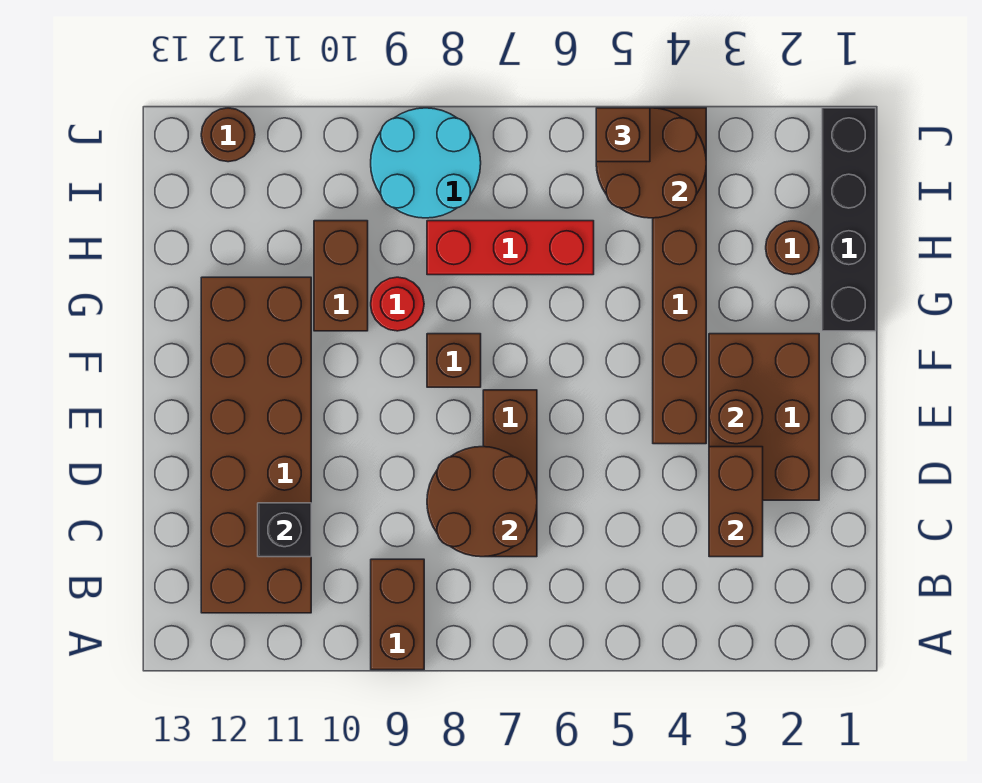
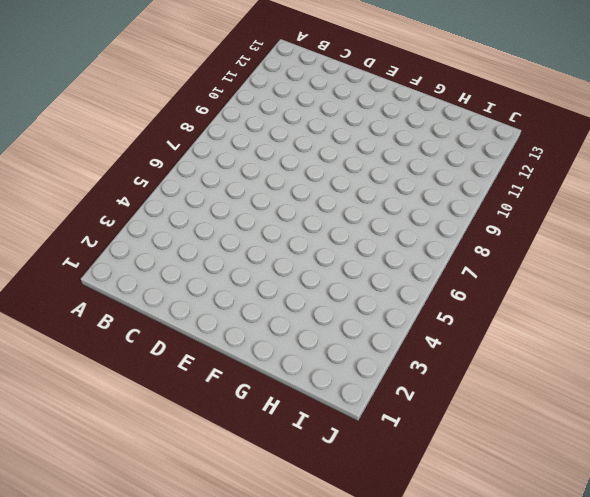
none -> brown 1x2 brick [371,559,424,670]
none -> brown 2x6 brick [201,277,311,613]
none -> brown 1x3 brick [483,390,537,557]

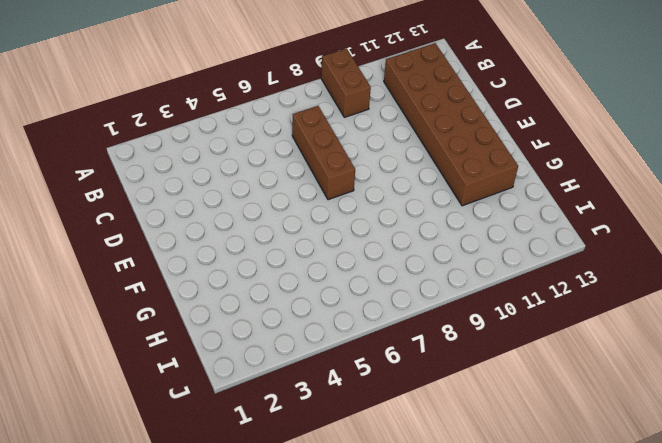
none -> brown 2x3 brick [709,334,819,500]
none -> brown 1x6 brick [653,108,706,444]
none -> brown 1x1 brick [427,334,481,387]

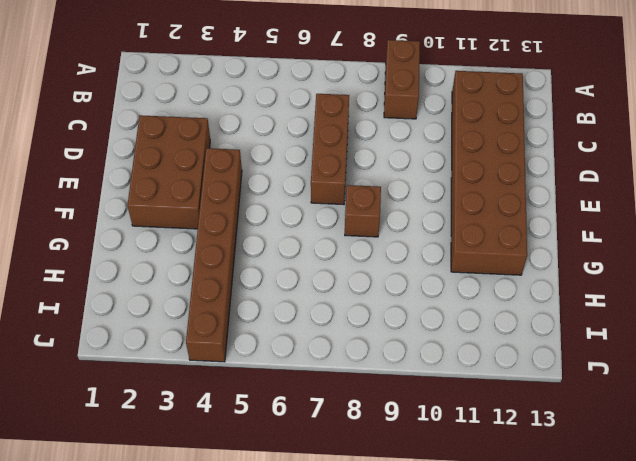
none -> black 1x4 brick [822,108,876,331]
none -> red 1x1 round brick [371,277,424,331]
none -> brown 1x2 brick [314,221,368,331]

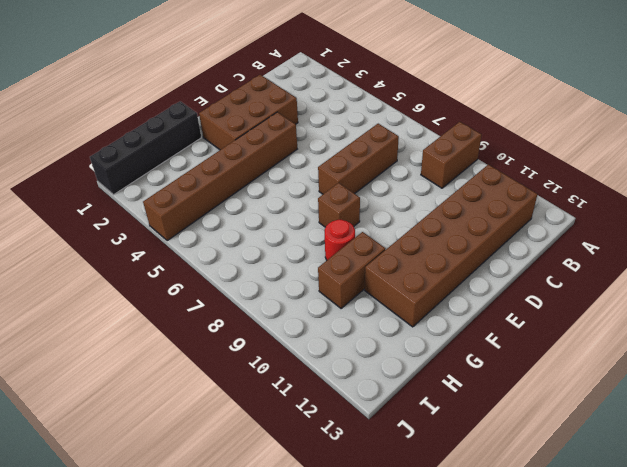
none -> brown 1x1 round brick [766,221,819,275]
none -> red 1x3 brick [427,221,594,275]
none -> cyan 2x2 round brick [371,108,481,218]

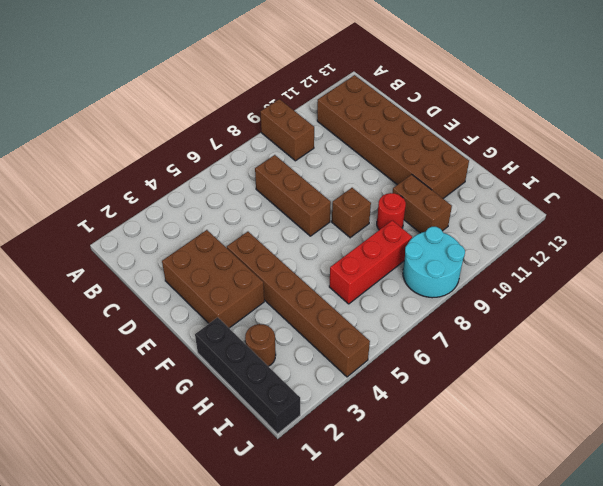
none -> brown 1x1 round brick [201,108,255,162]
none -> brown 1x2 brick [709,447,763,557]
none -> brown 2x2 round brick [427,447,537,557]

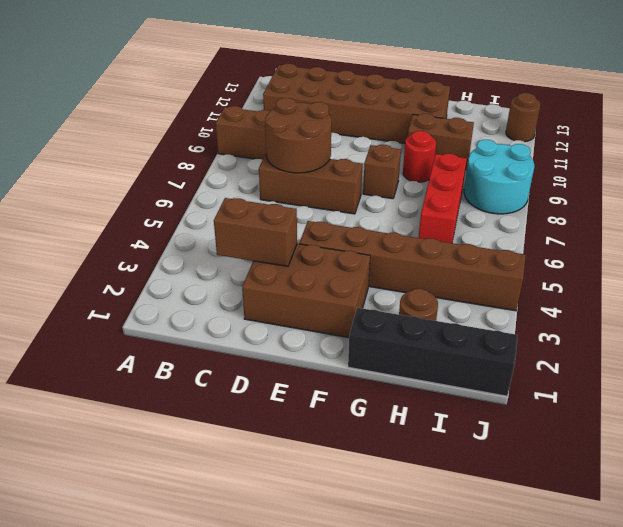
none -> black 1x1 brick [258,503,311,557]
none -> brown 1x1 round brick [709,390,763,444]
none -> brown 2x2 round brick [596,108,706,218]

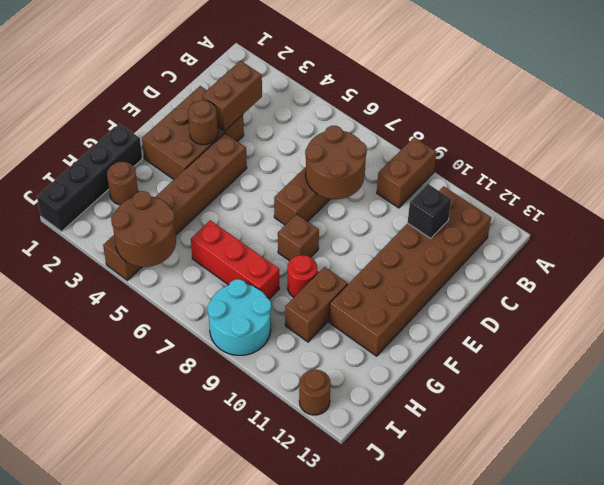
none -> brown 1x1 brick [596,108,650,162]

